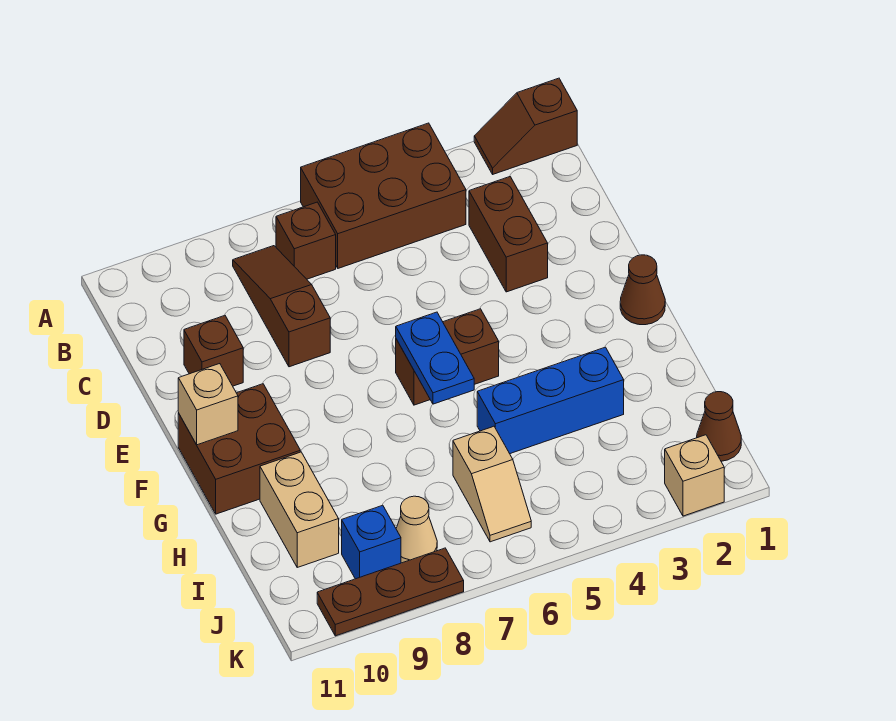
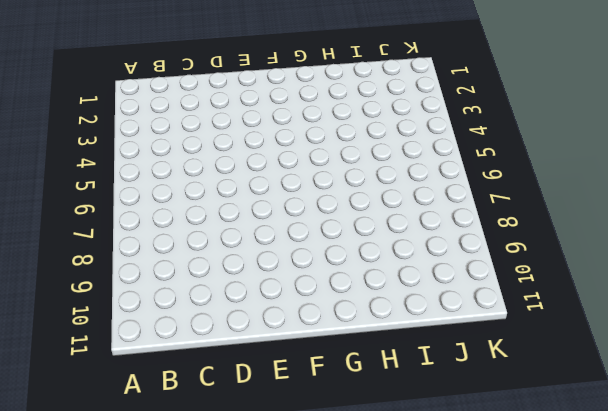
none -> brown 1x2 slope [474,78,577,174]
none -> brown 2x3 brick [301,123,466,268]
none -> brown 1x1 brick [276,202,336,279]

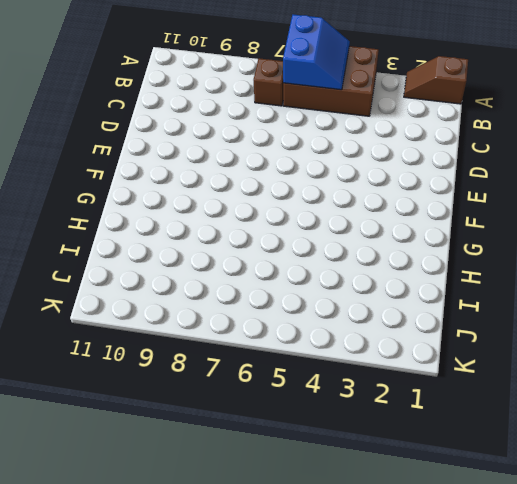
blue 2x2 slope [283,15,350,90] -> none
none -> brown 1x3 slope [233,246,330,367]
none -> brown 1x2 brick [469,177,548,292]
none -> brown 1x1 brick [184,316,243,386]

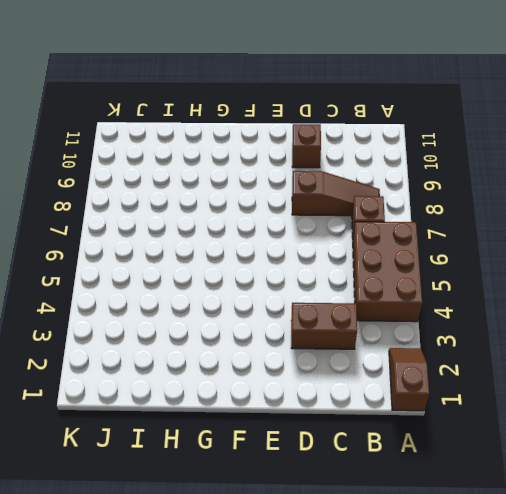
none -> brown 1x1 cone [620,255,665,325]
none -> brown 1x2 brick [396,309,499,405]
none -> brown 2x2 brick [178,384,300,514]

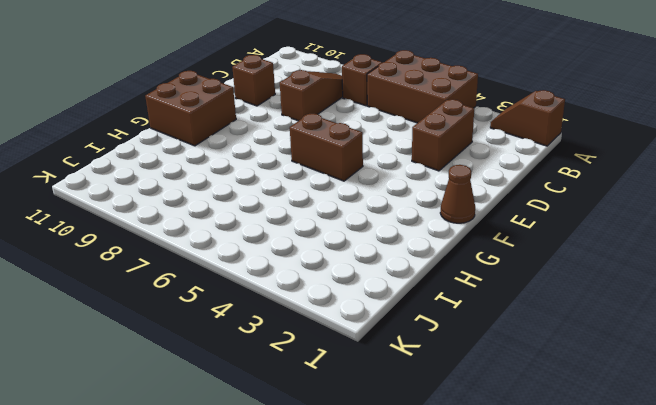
none -> blue 1x3 brick [477,347,624,454]
none -> tan 1x2 brick [260,452,339,567]
none -> tan 1x2 slope [453,426,531,542]

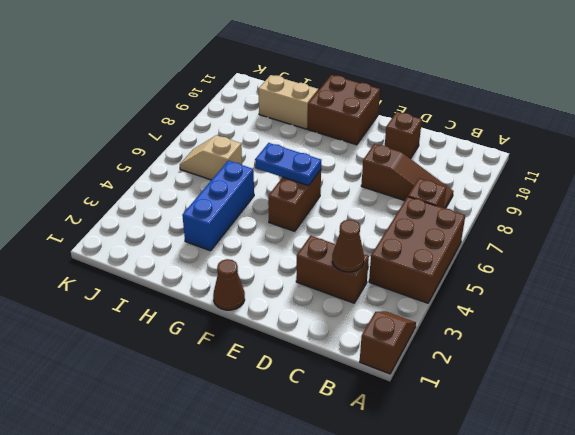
brown 1x1 cone [332,220,364,272] -> brown 1x1 cone moved to [697,392,741,461]
none -> tan 1x1 cone [396,496,437,563]
none -> blue 1x1 brick [342,505,401,579]
none -> tan 1x1 brick [665,435,724,516]

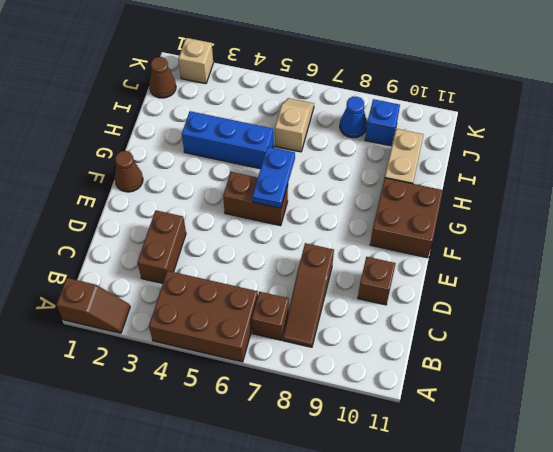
blue 1x1 cone [340,97,367,138] -> tan 1x1 cone [396,496,437,563]
none -> brown 1x3 plate [317,548,464,636]
none -> tan 1x1 brick [178,364,238,445]

